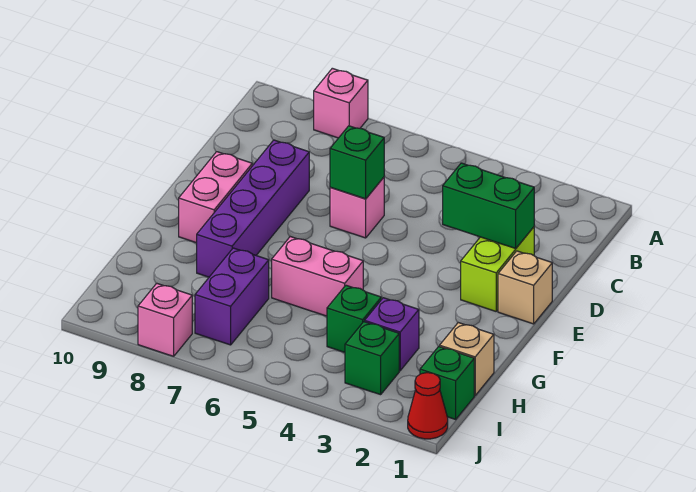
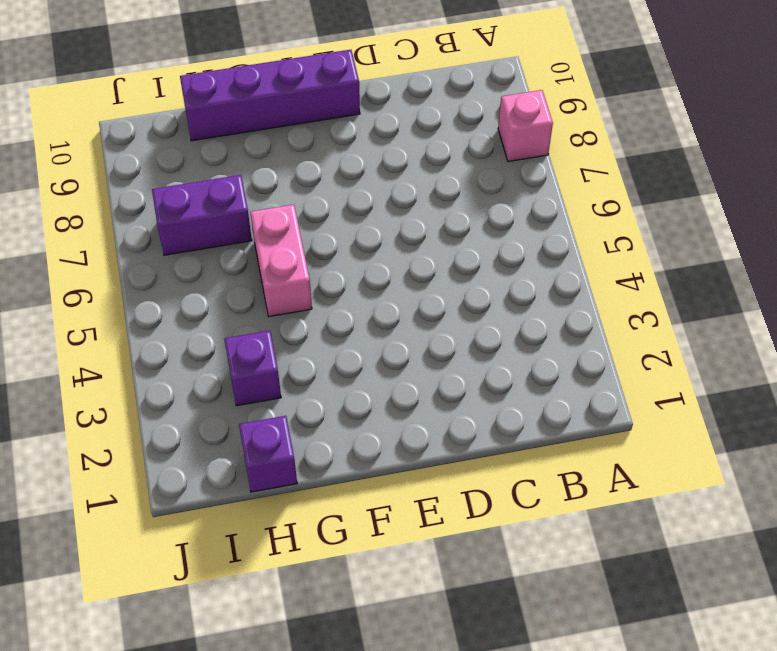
purple 1x4 brick [180,50,360,141] -> purple 1x4 brick moved to [197,140,309,277]
purple 1x1 brick [239,416,297,492] -> tan 1x1 brick [440,323,494,395]
none -> lime 1x2 brick [461,227,534,311]
none -> pink 1x1 brick [330,177,384,238]
none -> tan 1x1 brick [498,251,552,324]

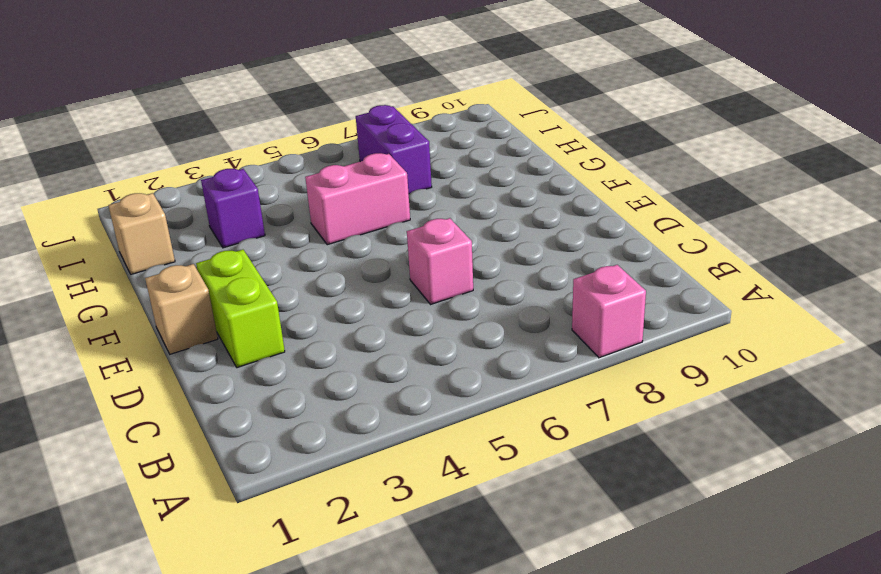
none -> purple 1x4 brick [197,140,309,277]
none -> pink 1x2 brick [179,152,252,243]
none -> green 1x1 brick [327,285,381,352]

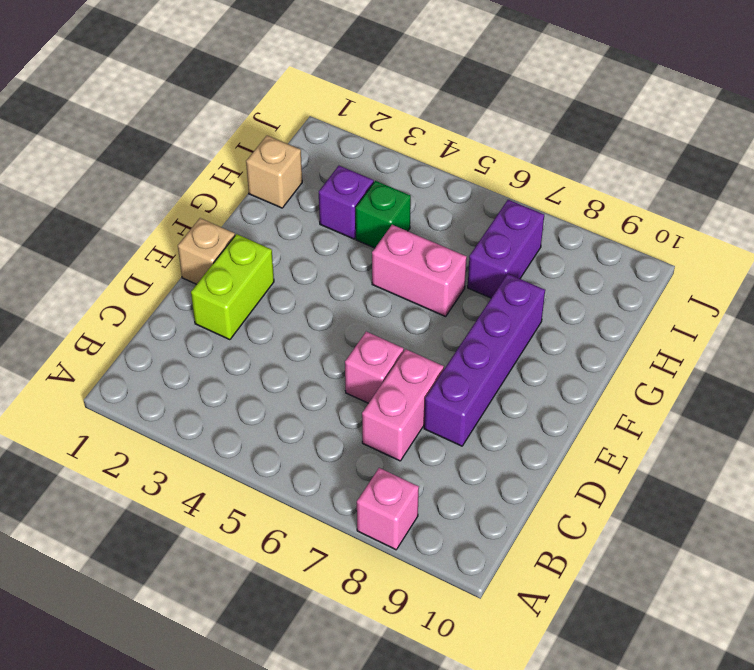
pink 1x2 brick [362,349,444,461] -> pink 1x2 brick moved to [179,152,252,243]
none -> green 1x1 brick [420,347,474,419]
none -> green 1x1 brick [345,322,399,395]
none -> red 1x1 cone [408,373,448,439]

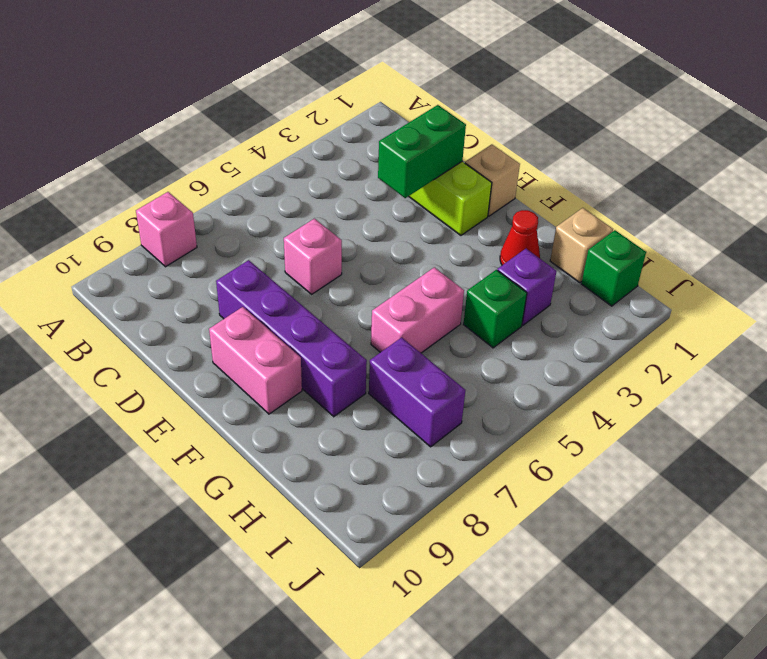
red 1x1 cone [500,210,540,265] -> red 1x1 cone moved to [408,373,448,439]
none -> green 1x1 brick [345,322,399,395]
none -> pink 1x1 brick [138,283,192,356]
none -> green 1x1 brick [330,126,384,199]

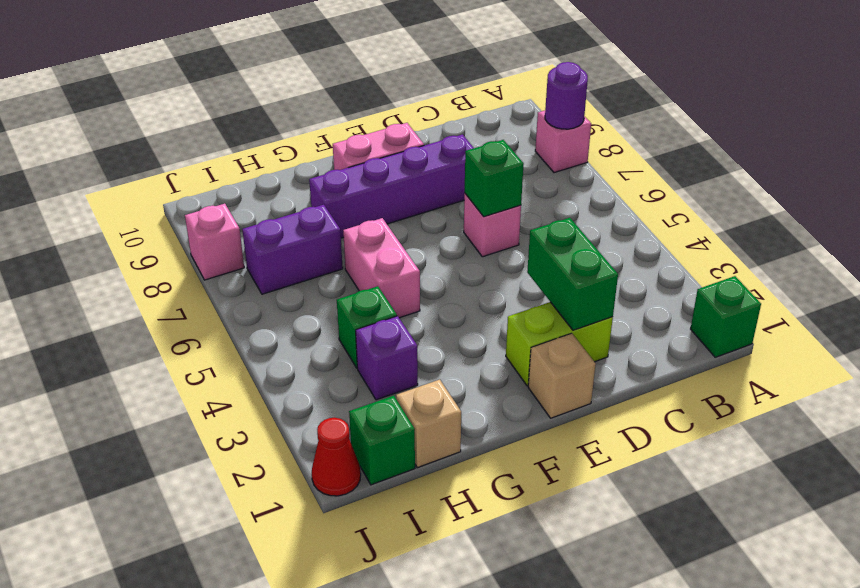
green 1x1 brick [691,276,761,357] -> green 1x1 brick moved to [345,322,399,395]
purple 1x1 round brick [545,62,588,129] -> none

